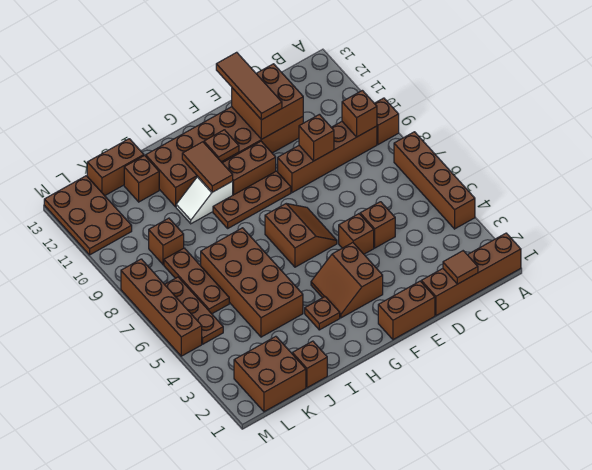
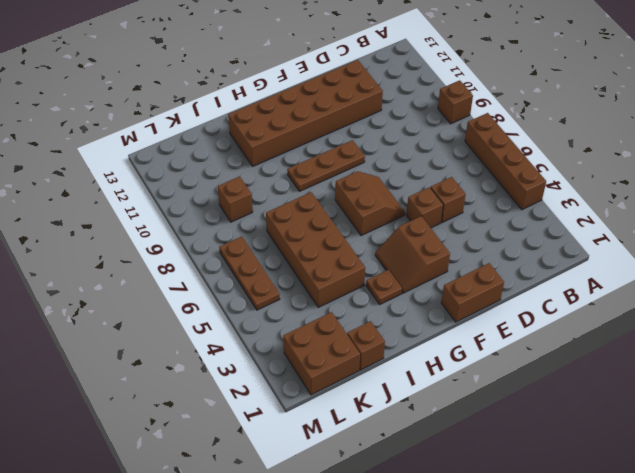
none -> brown 1x4 brick [421,233,521,316]
none -> brown 1x4 brick [278,122,377,193]
none -> brown 1x2 brick [223,141,276,195]
none -> white 1x2 slope [176,177,233,224]

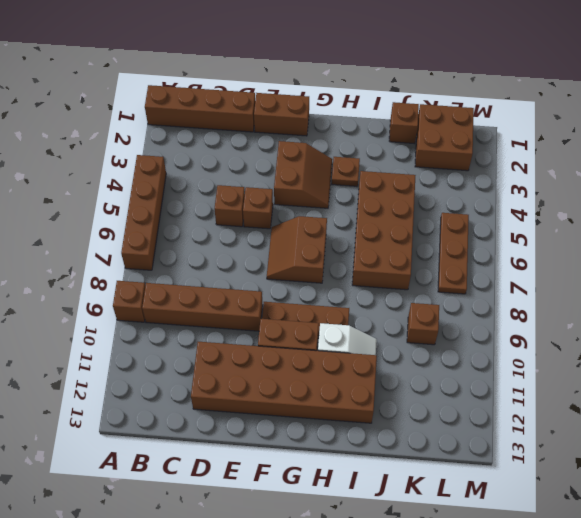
none -> brown 1x1 brick [124,156,159,202]
none -> brown 1x2 brick [87,139,144,196]
none -> brown 1x3 plate [164,248,229,314]
none -> brown 2x3 plate [44,176,132,255]

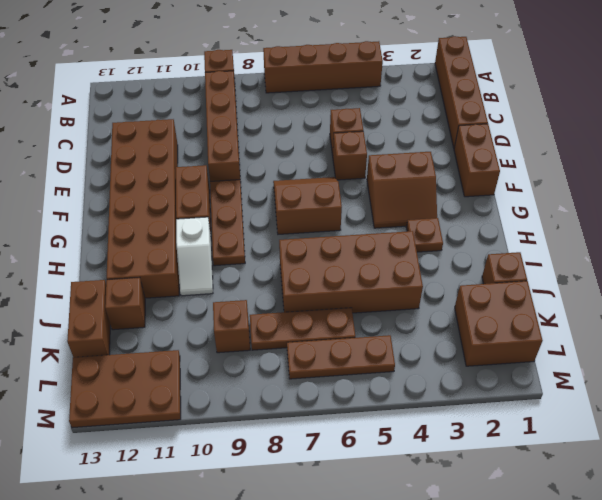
none -> brown 1x4 brick [121,259,202,356]
none -> brown 1x1 brick [342,90,377,137]
none -> brown 1x1 tile [443,251,478,284]
none -> brown 1x1 brick [299,114,334,161]

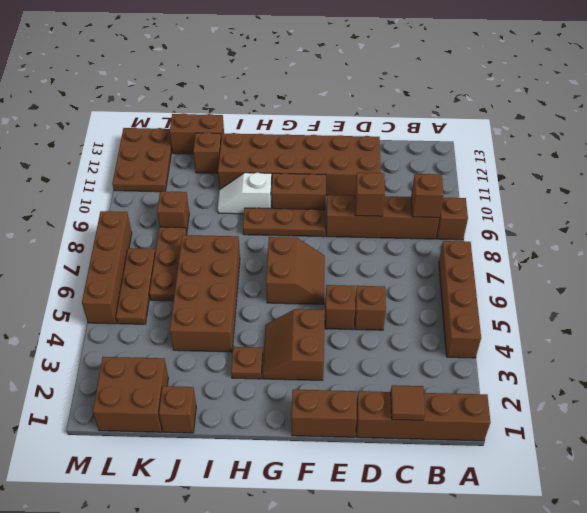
none -> brown 2x2 brick [232,64,303,139]
none -> brown 1x1 plate [204,130,239,162]
none -> brown 1x2 tile [182,142,233,192]
none -> brown 1x3 tile [216,52,282,120]

